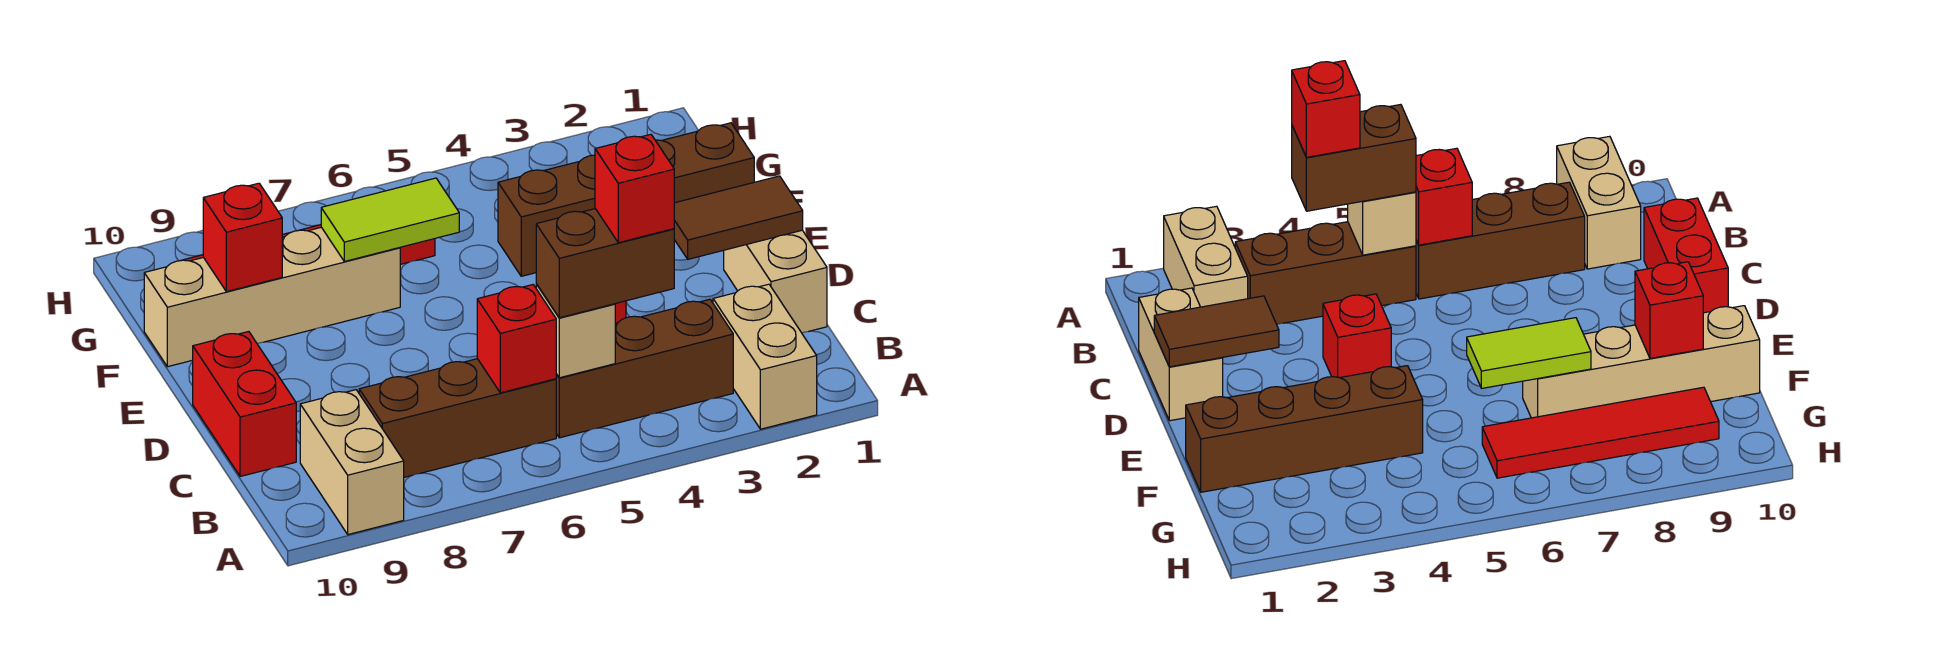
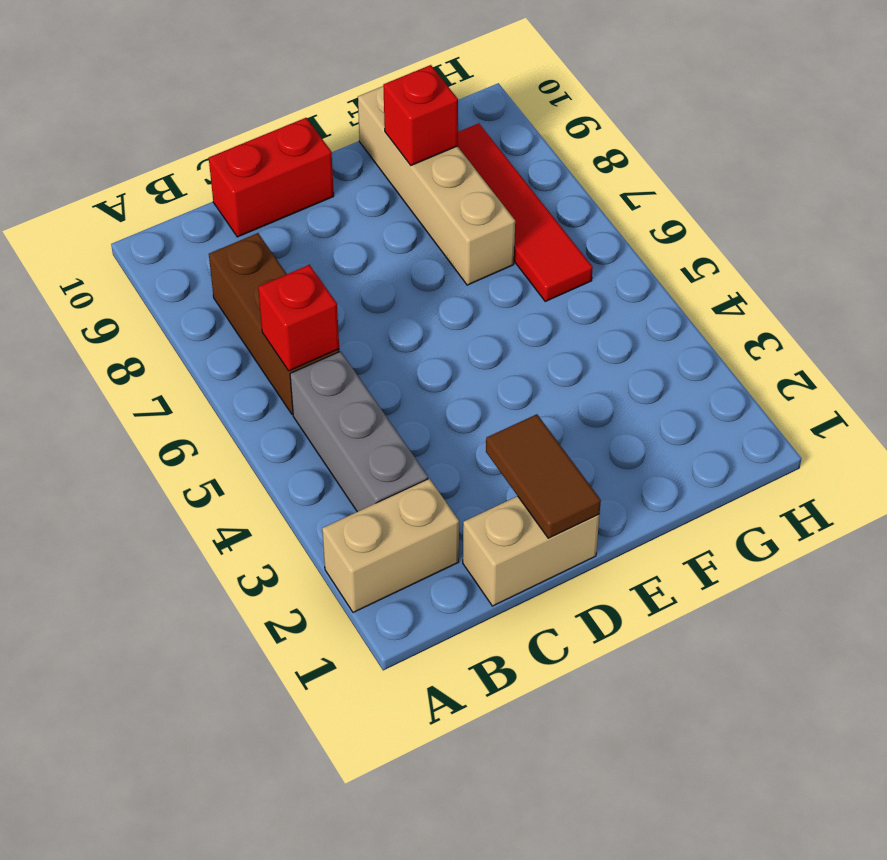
grey 1x3 brick [290,351,428,512] -> brown 1x3 brick [556,299,733,438]
none -> tan 1x2 brick [300,390,404,535]
none -> red 1x1 brick [1323,294,1391,378]
none -> brown 1x4 brick [498,123,754,276]

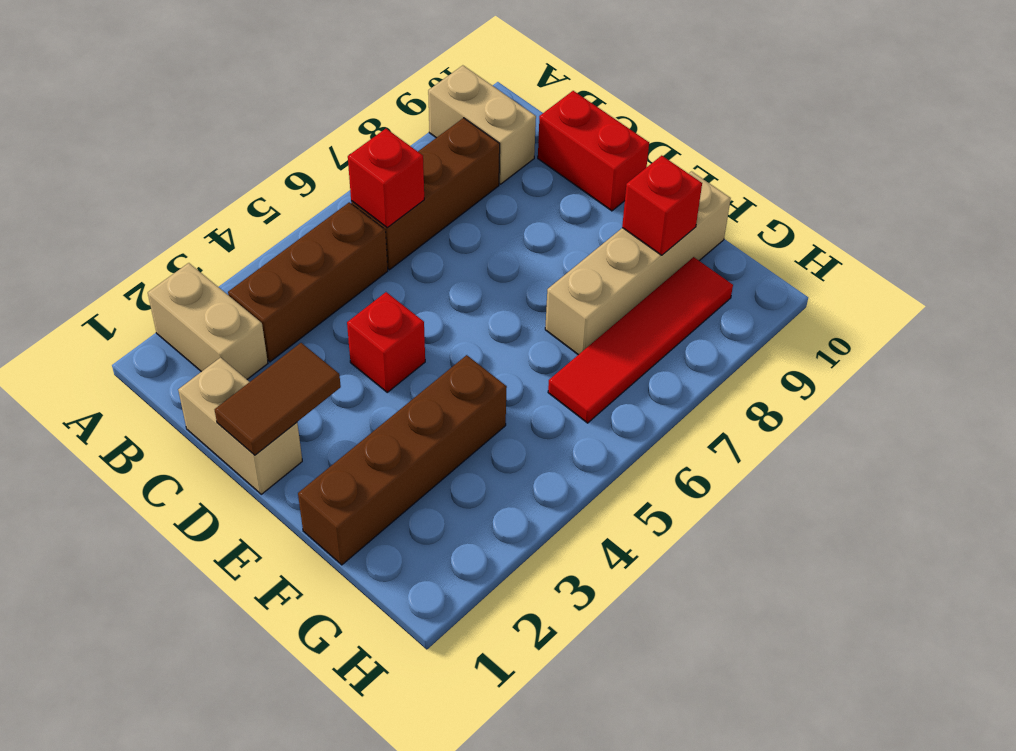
none -> tan 1x1 brick [536,284,615,378]
none -> lime 1x2 tile [321,178,459,261]
none -> brown 1x2 brick [536,209,674,318]

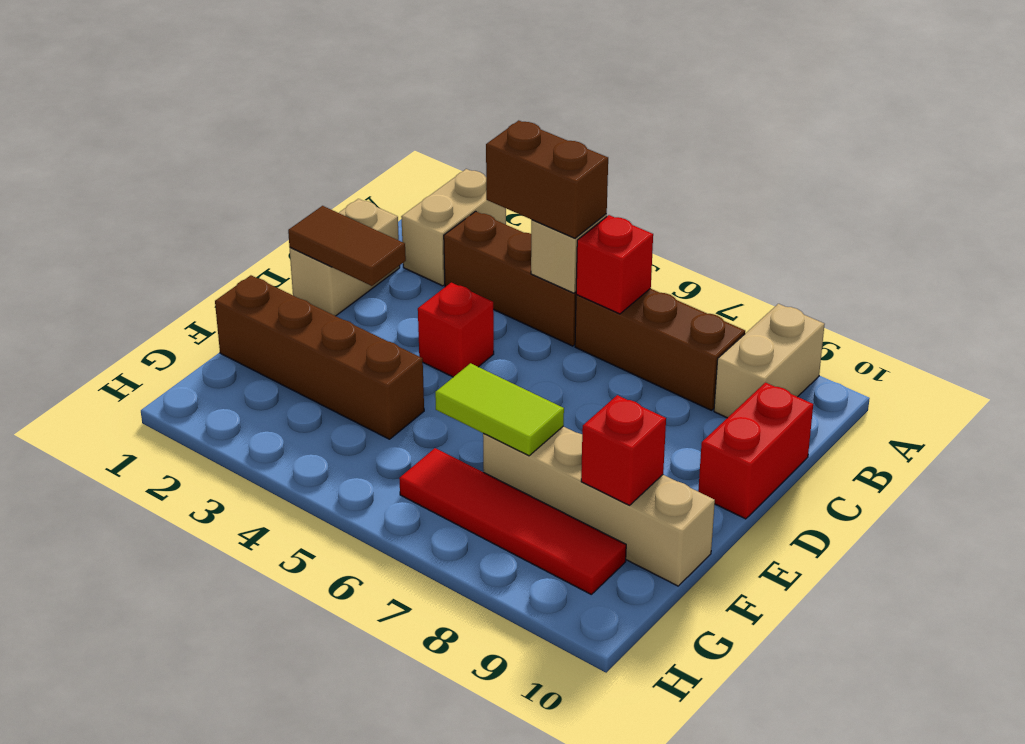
none -> red 1x1 brick [595,134,674,243]

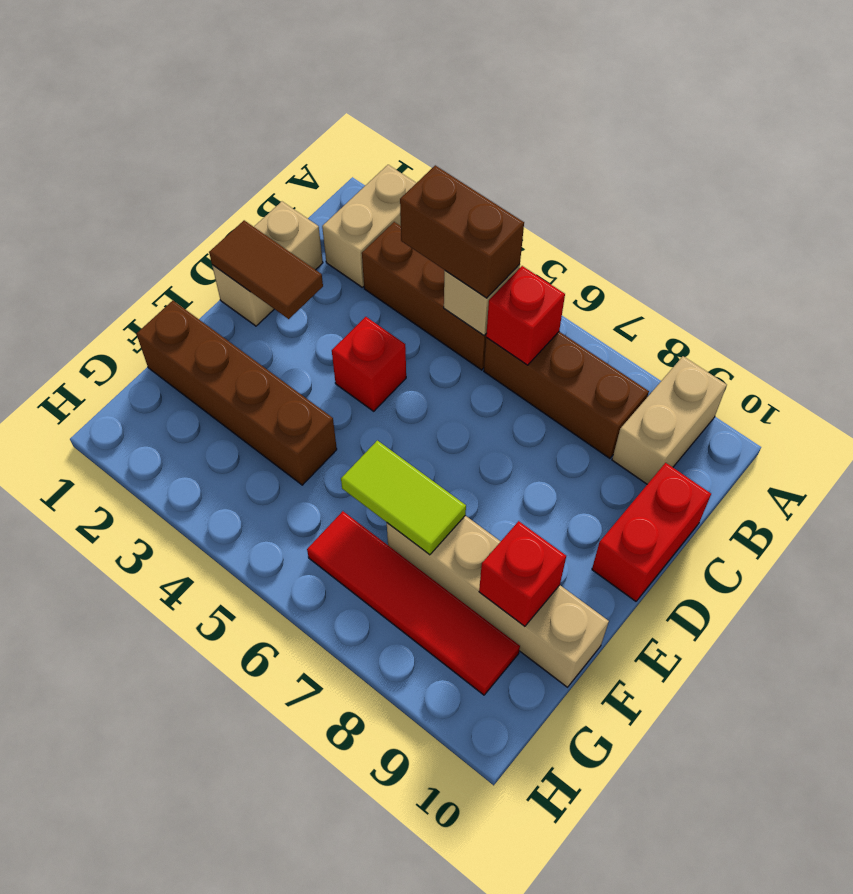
none -> red 1x1 brick [595,134,674,243]

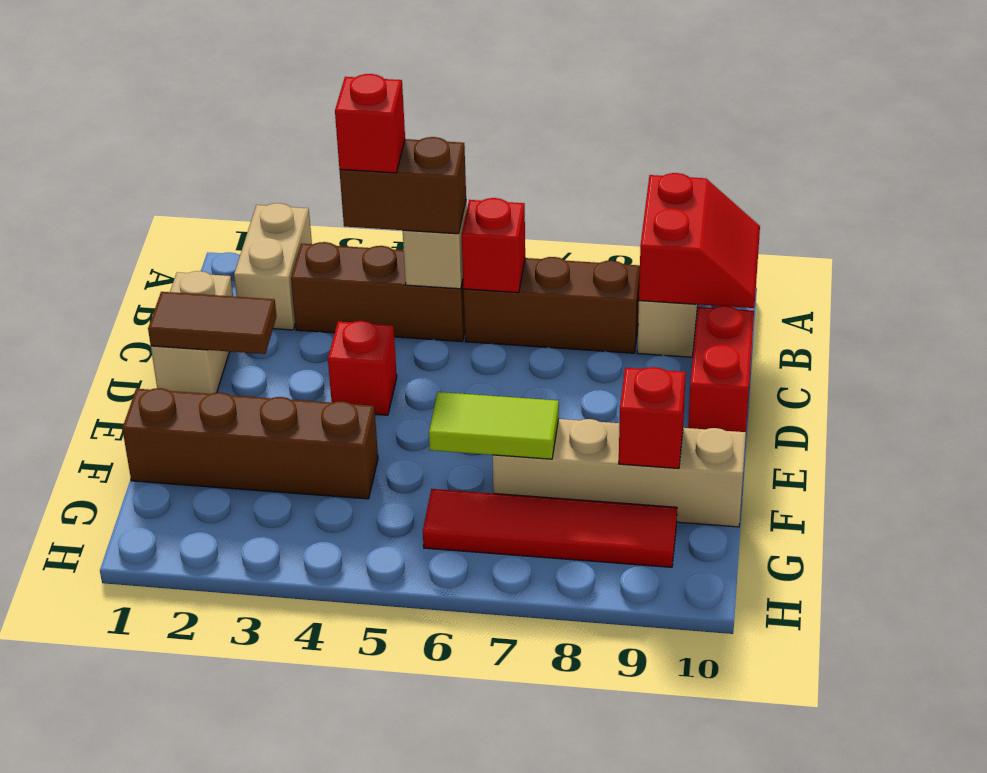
red 2x2 slope [639,173,760,308] -> none

